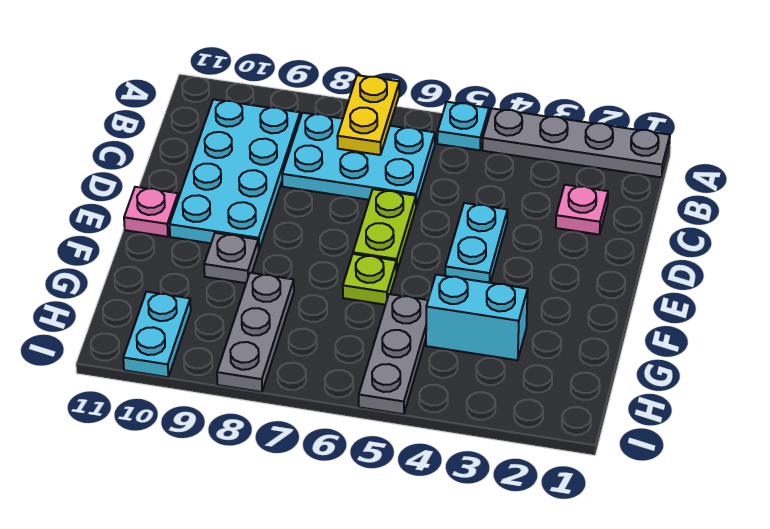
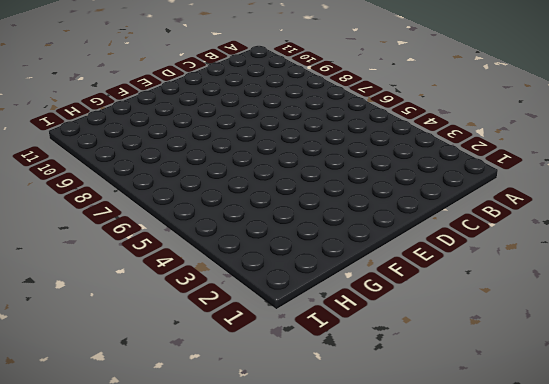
none -> grey 1x4 plate [482,108,670,177]
none -> cyan 1x1 plate [437,102,489,150]
none -> cyan 2x3 plate [282,113,435,206]

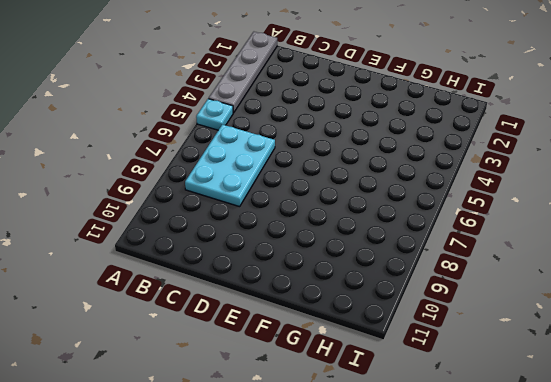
none -> cyan 2x4 plate [170,99,300,250]
none -> pink 1x1 plate [556,185,608,234]
none -> cyan 1x2 plate [445,203,508,283]

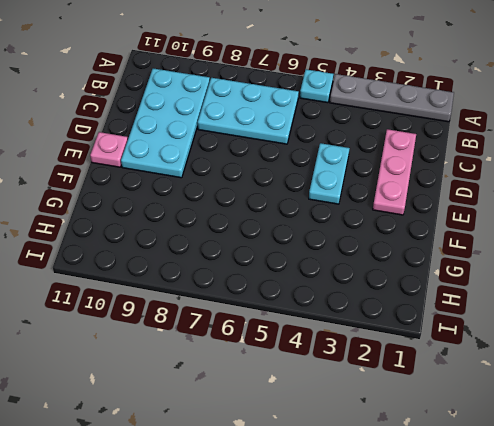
pink 1x3 plate [373,129,416,215] -> pink 1x1 plate [556,185,608,234]
none -> lime 1x2 plate [353,189,416,272]
none -> lime 1x1 plate [343,254,396,305]
none -> grey 1x1 plate [204,233,259,283]

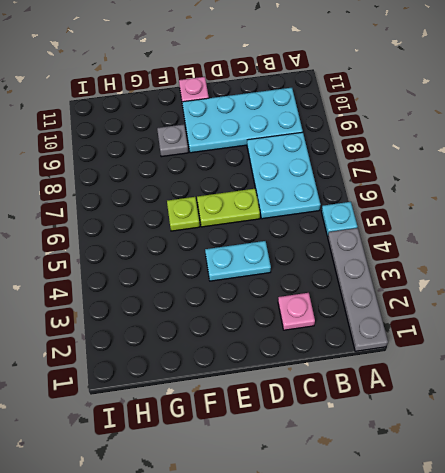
none -> cyan 1x2 brick [426,275,528,360]
none -> grey 1x3 plate [359,294,428,414]
none -> grey 1x3 plate [217,273,294,392]

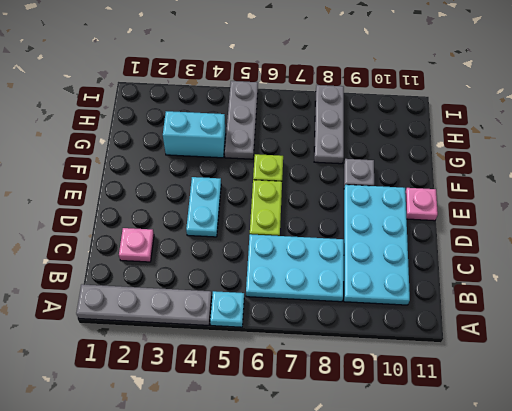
none -> cyan 1x2 plate [123,292,191,377]
none -> yellow 1x2 plate [337,75,399,155]

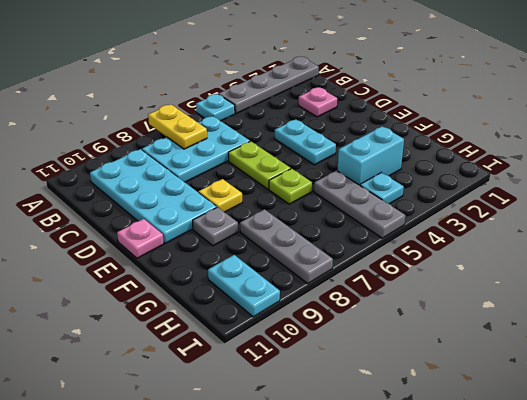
yellow 1x1 plate [199,179,242,212] -> none
cyan 1x1 plate [360,172,404,204] -> none

